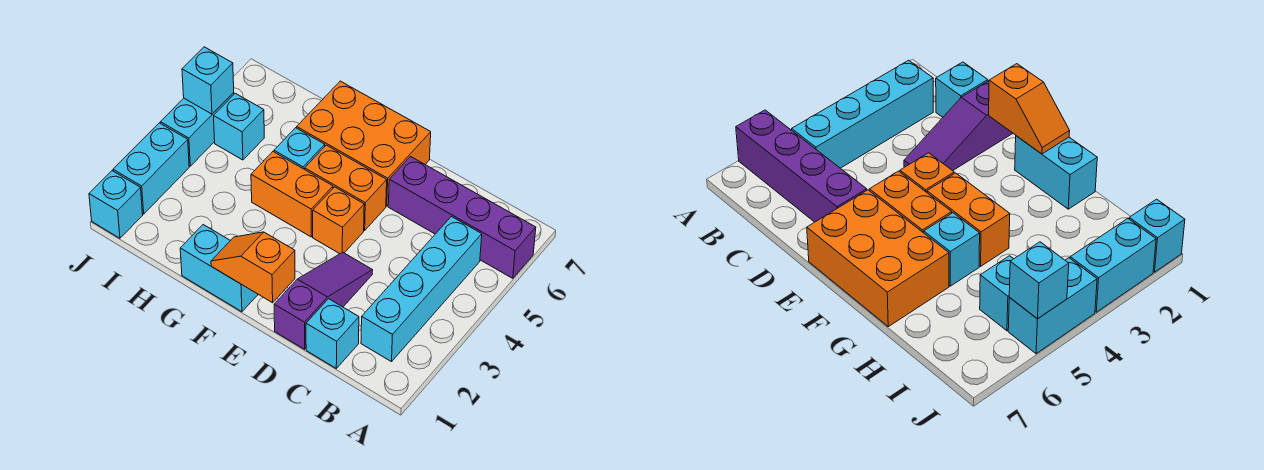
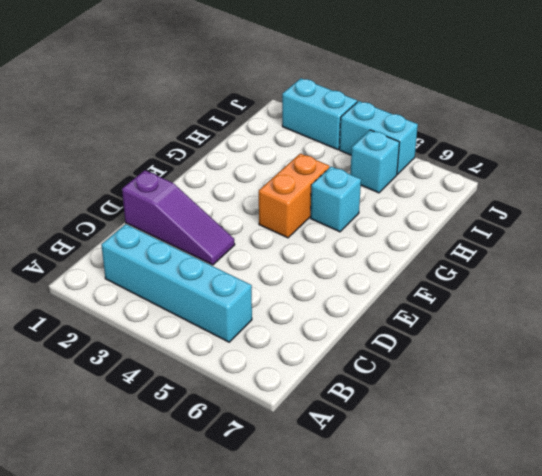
none -> purple 1x4 brick [388,157,536,278]
none -> cyan 1x1 brick [306,299,359,368]
none -> orange 1x1 brick [313,187,364,254]

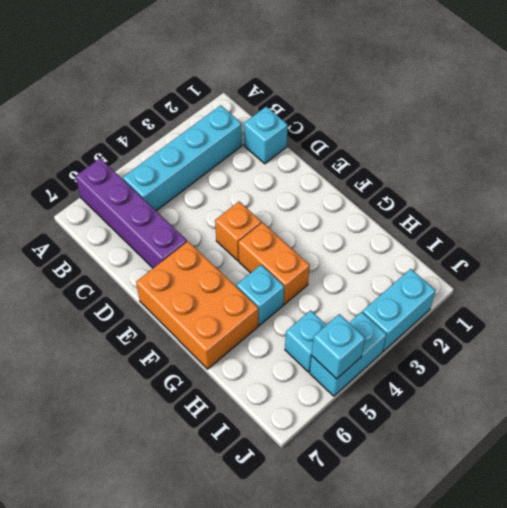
none -> purple 1x3 slope [274,252,373,349]
none -> orange 1x2 brick [305,145,387,230]
none -> cyan 1x2 brick [180,225,258,312]

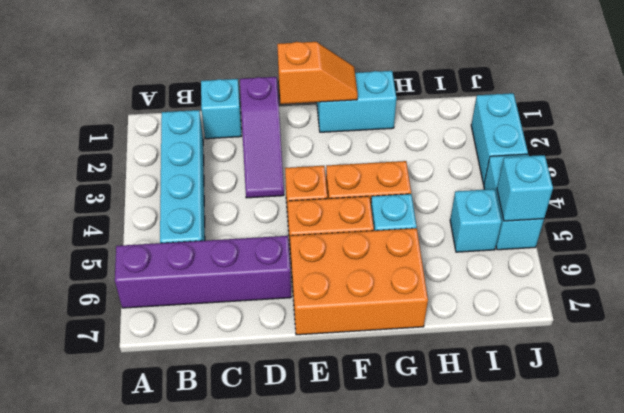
none -> cyan 1x1 brick [89,171,143,238]

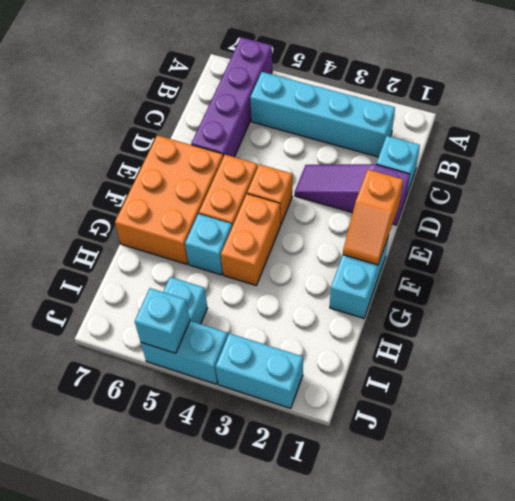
none -> cyan 1x1 brick [89,171,143,238]

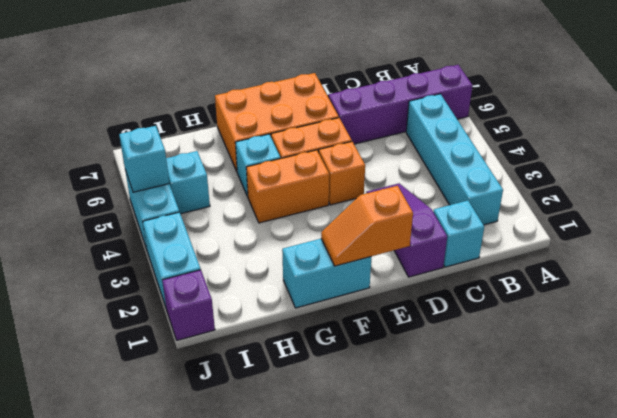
purple 1x1 brick [162,270,215,340] -> cyan 1x1 brick [89,171,143,238]

